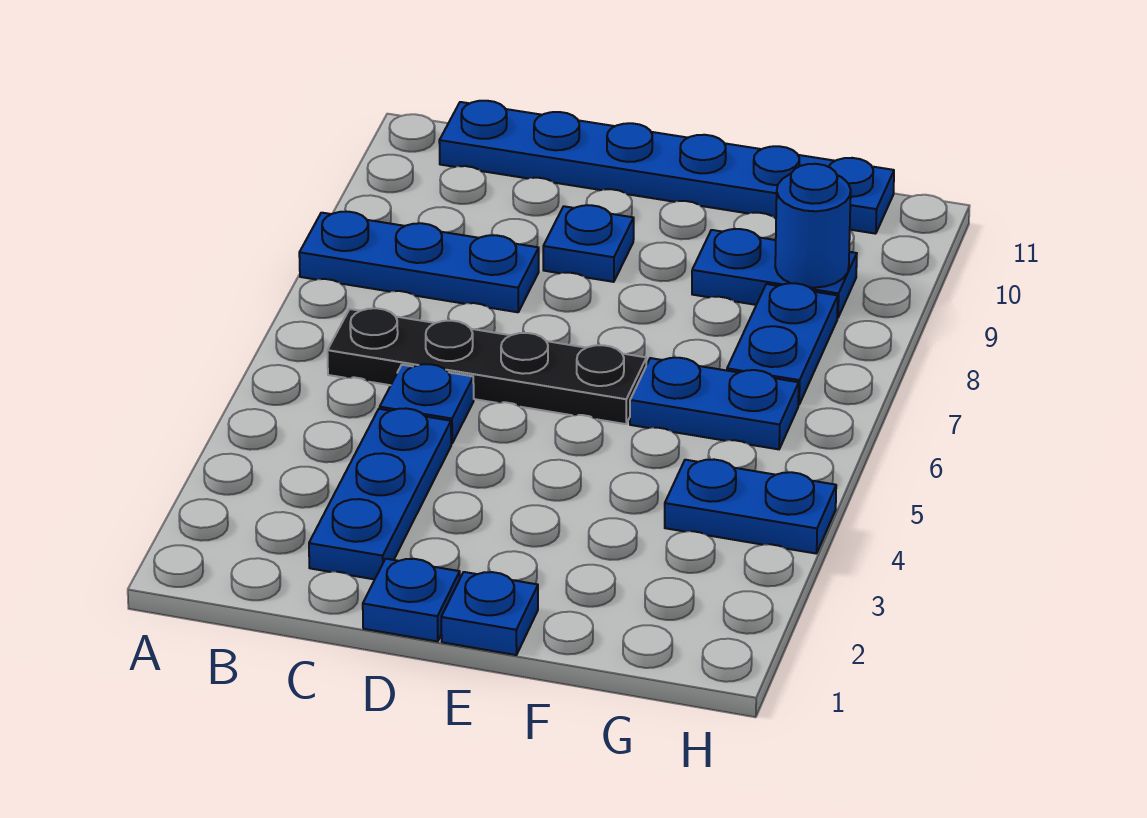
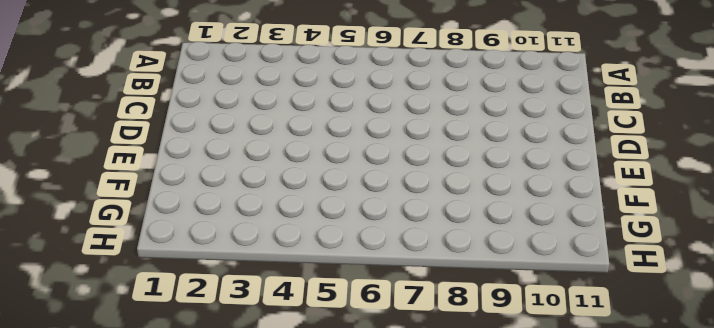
none -> blue 1x3 plate [299,212,539,312]
none -> black 1x4 plate [327,308,646,424]
none -> blue 1x6 plate [439,101,894,234]

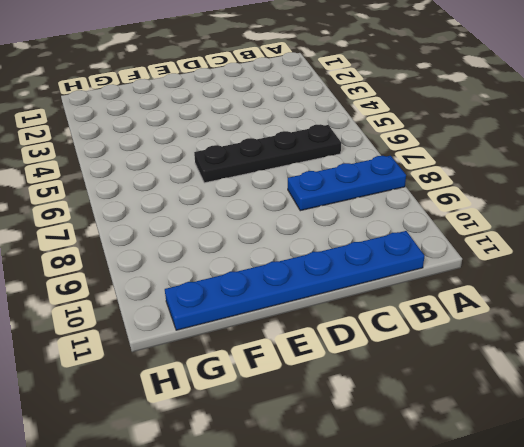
none -> blue 1x3 plate [309,408,451,579]
none -> blue 1x1 plate [380,364,474,443]
none -> blue 1x1 plate [363,559,460,642]

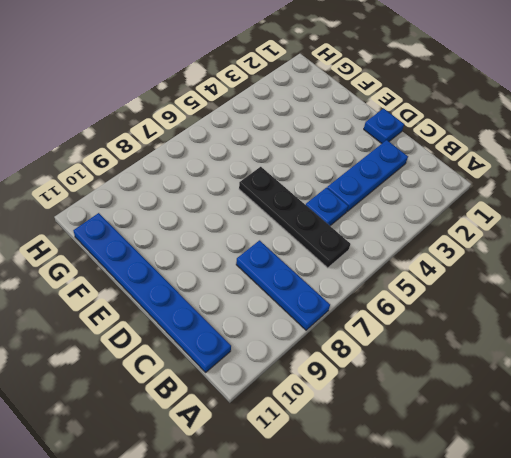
none -> blue 1x1 plate [543,205,634,282]
none -> blue 1x1 plate [441,572,538,655]
none -> blue 1x2 plate [630,358,799,449]

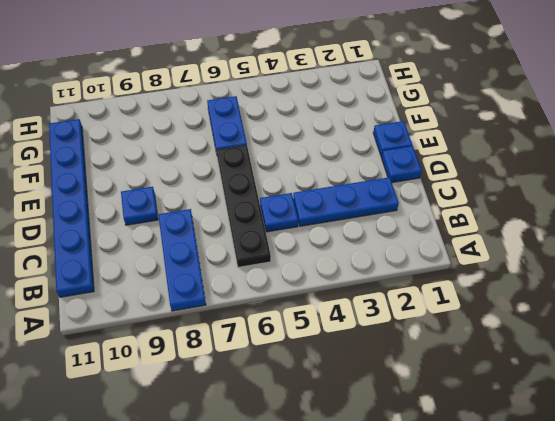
none -> blue 1x2 plate [692,229,857,318]
none -> blue 1x2 plate [665,459,836,554]
none -> blue 1x2 plate [727,283,838,405]

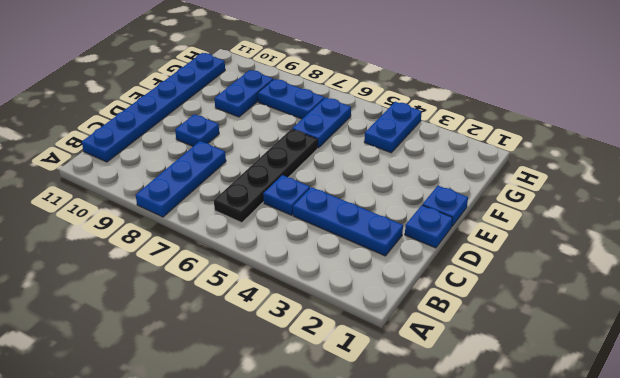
none -> blue 1x1 round brick [775,164,851,288]

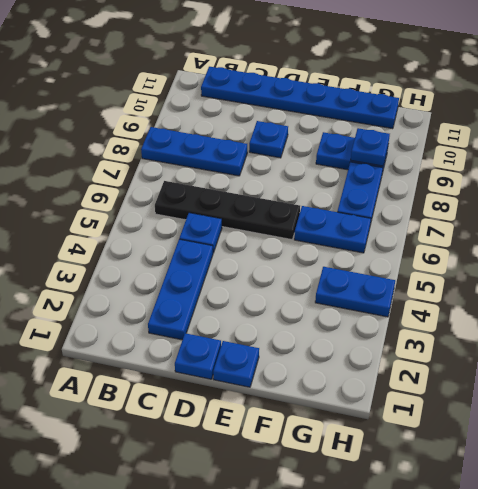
blue 1x1 plate [351,128,390,166] -> blue 1x1 round brick [775,164,851,288]

